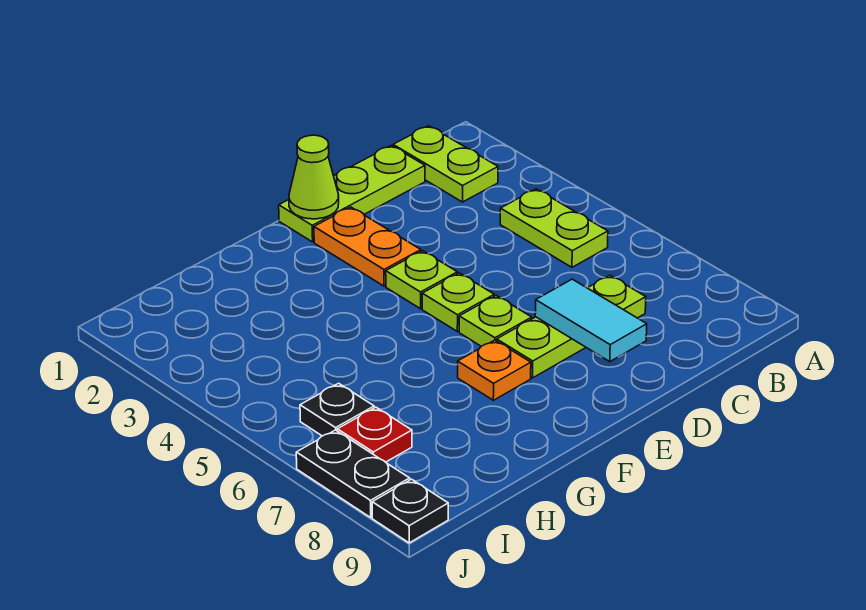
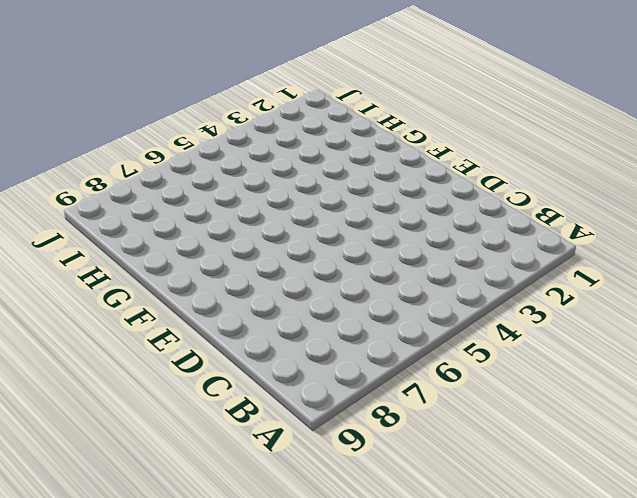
none -> lime 1x2 plate [393,126,498,202]
none -> lime 1x2 plate [500,189,608,267]
none -> lime 1x3 plate [279,145,425,242]

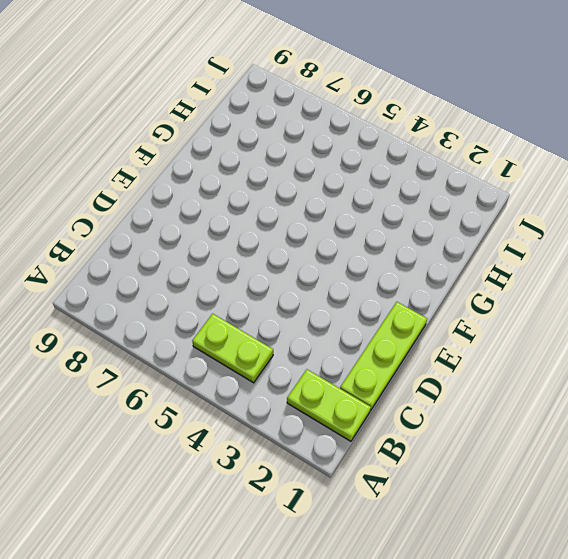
none -> lime 1x3 plate [497,275,646,378]
none -> orange 1x2 plate [314,207,421,286]
none -> lime 1x1 plate [386,251,457,309]

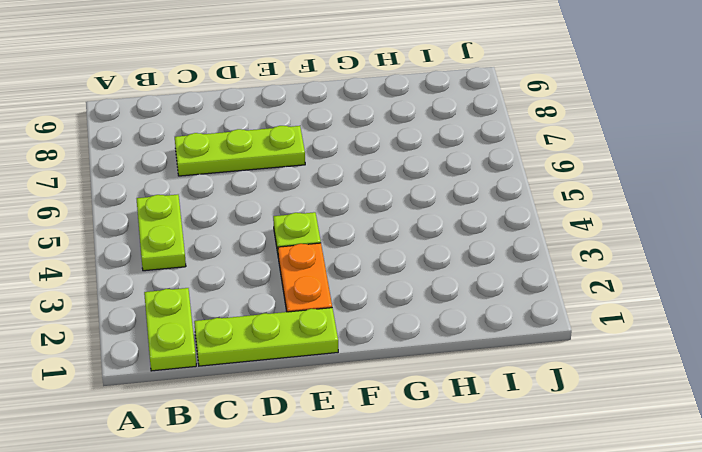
none -> lime 1x1 plate [422,273,494,332]
none -> lime 1x1 plate [459,296,532,346]
none -> orange 1x1 plate [458,340,531,400]

